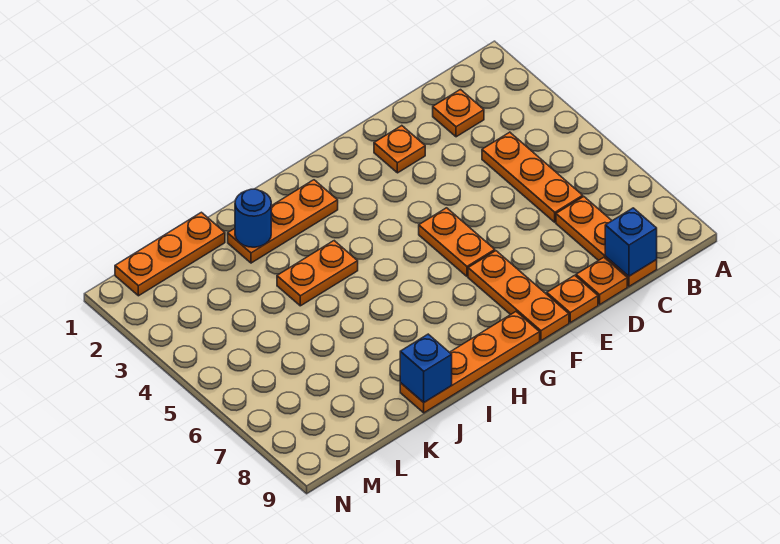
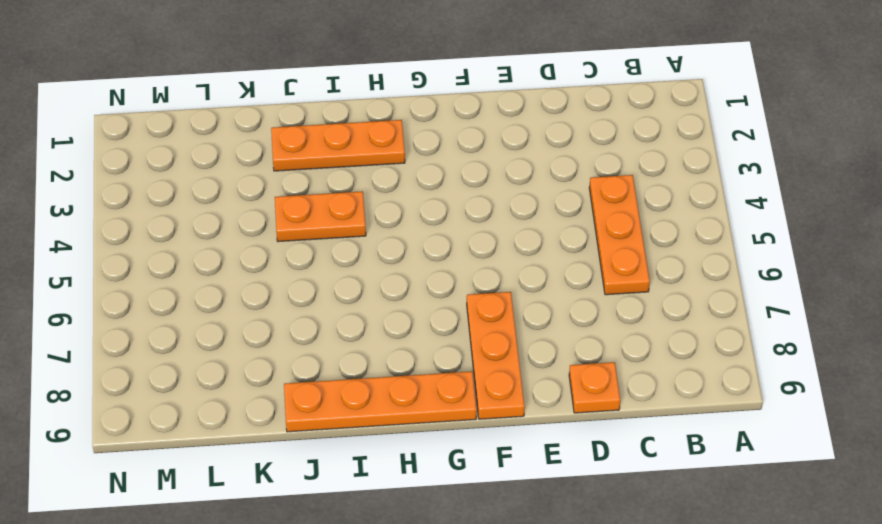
none -> orange 1x1 plate [433,90,484,137]
none -> orange 1x3 plate [556,197,657,287]
none -> orange 1x1 plate [374,126,425,173]

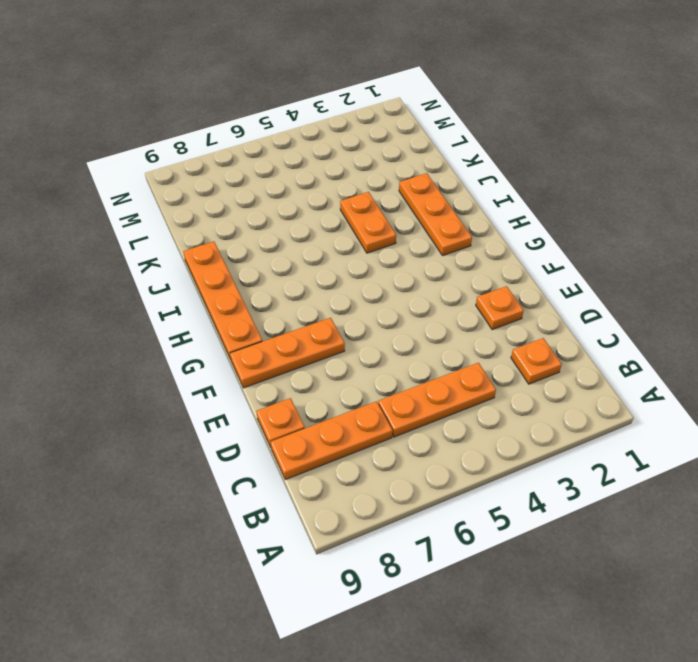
none -> orange 1x1 plate [547,275,598,323]
none -> orange 1x2 plate [419,208,495,276]
none -> orange 1x3 plate [115,212,225,296]

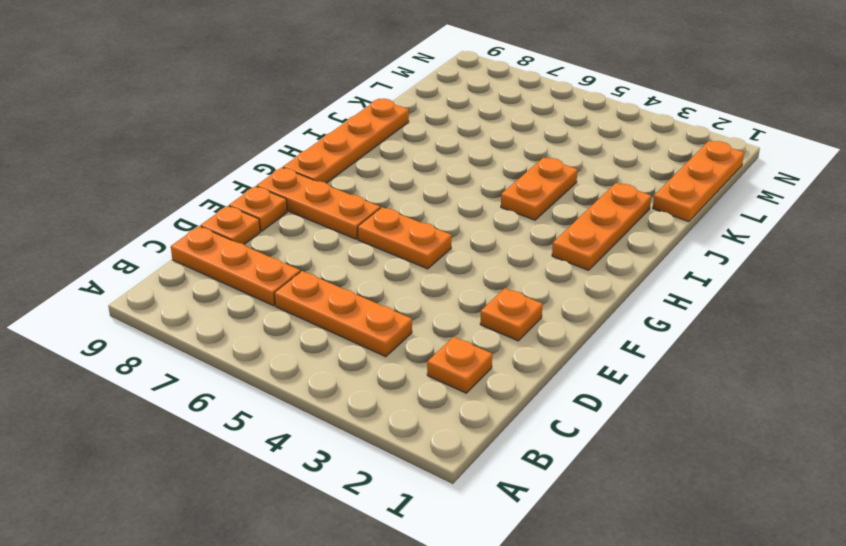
none -> blue 1x1 brick [605,208,657,276]
none -> blue 1x1 round brick [235,189,271,247]
none -> blue 1x1 brick [400,334,452,402]

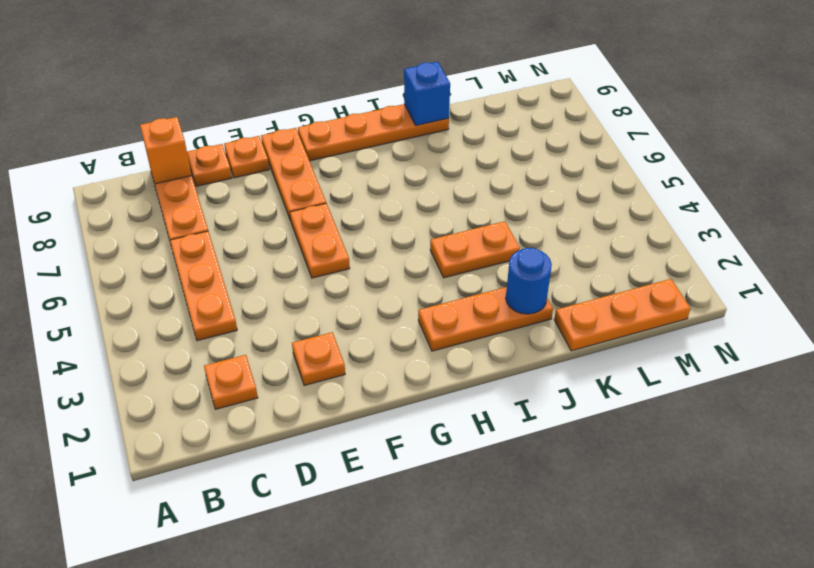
orange 1x1 brick [140,117,192,184] -> blue 1x1 brick [605,208,657,276]

